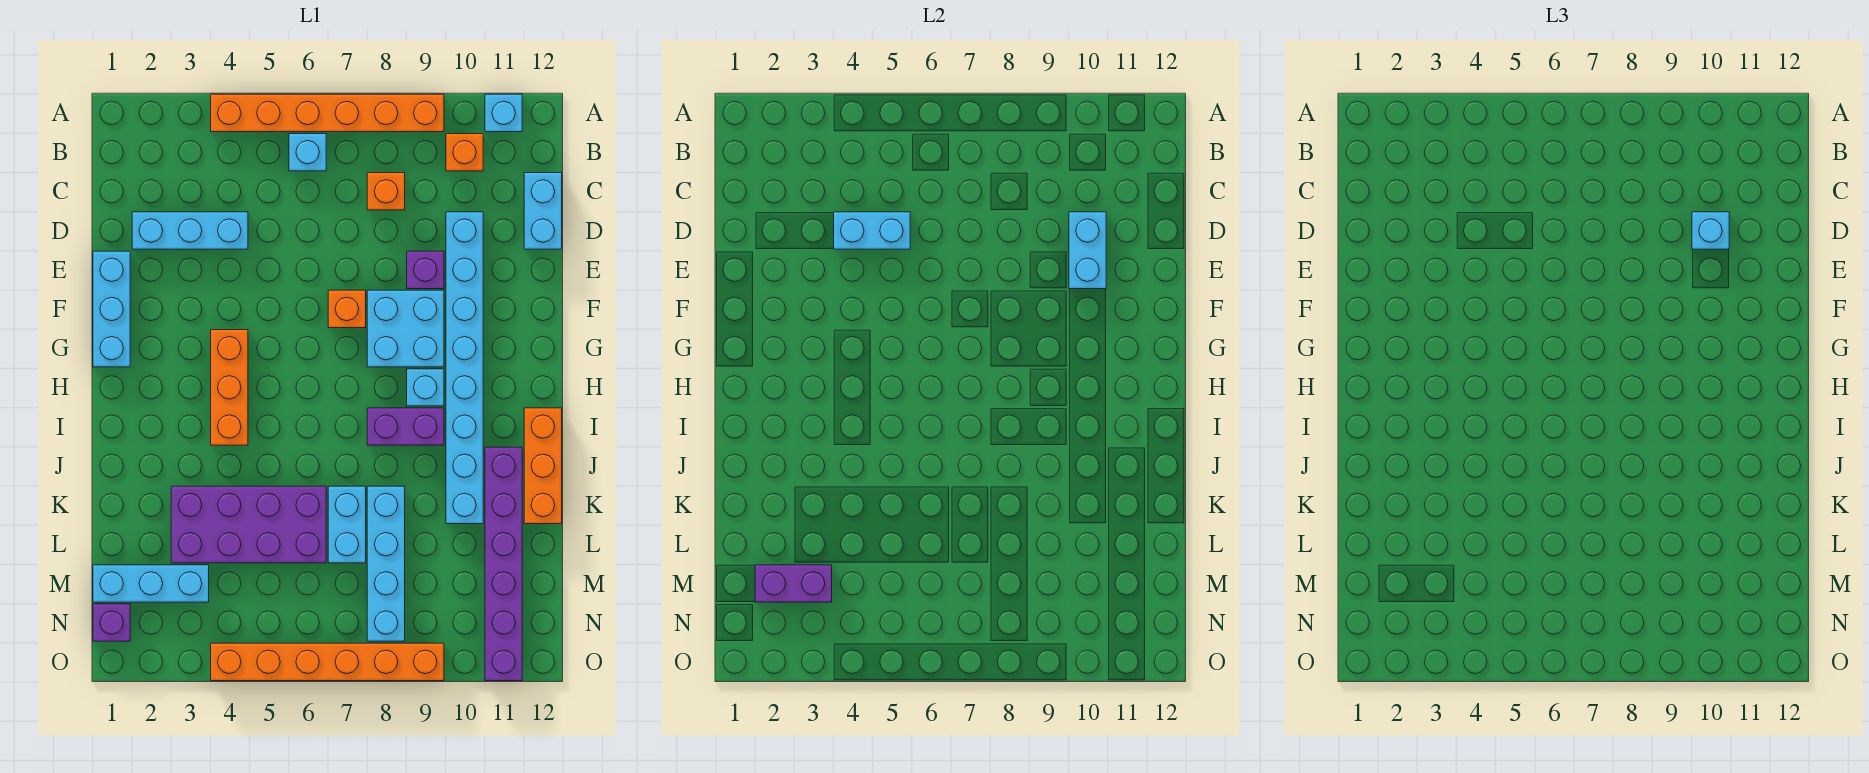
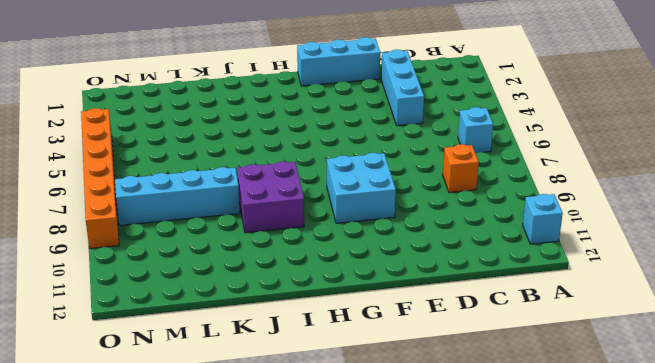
purple 2x2 brick [237,161,304,233] -> purple 1x2 brick [367,408,444,445]
none -> orange 1x6 brick [211,94,444,132]
none -> orange 1x1 brick [446,134,483,171]
none -> cyan 1x2 brick [524,173,562,249]

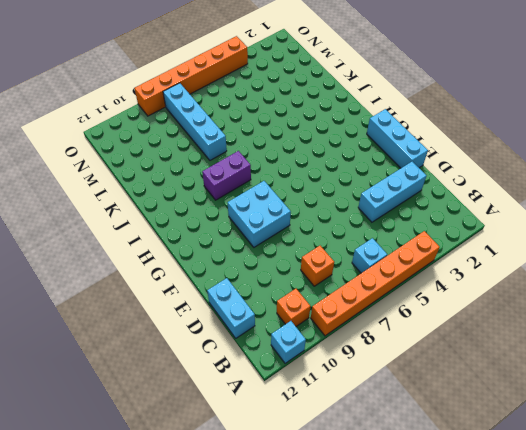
none -> cyan 1x8 brick [446,212,483,524]
none -> purple 1x1 brick [407,251,444,289]
none -> orange 1x1 brick [328,290,366,328]

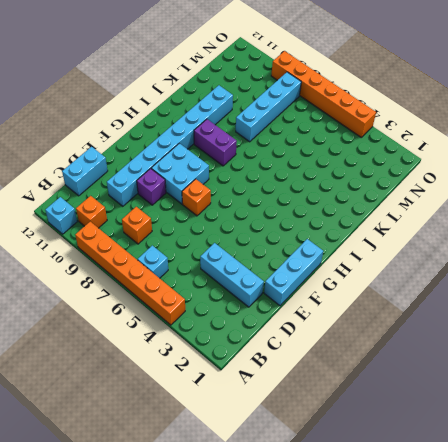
none -> orange 1x3 brick [211,330,248,445]
none -> cyan 1x1 brick [407,369,444,406]
none -> orange 1x3 brick [524,408,562,524]

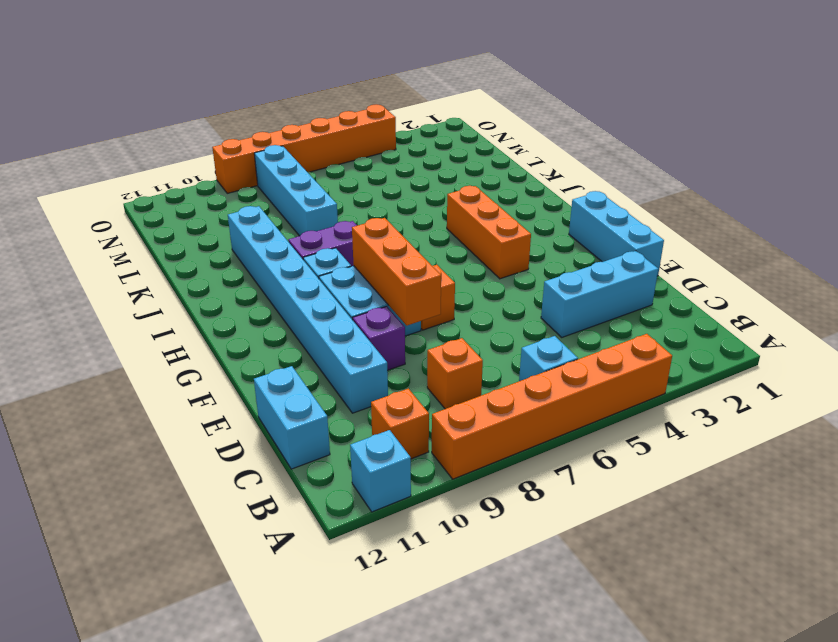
orange 1x3 brick [352,218,441,325] -> orange 1x3 brick moved to [524,408,562,524]
none -> purple 1x6 brick [485,447,522,681]
none -> purple 2x4 brick [171,486,326,563]
none -> cyan 1x2 brick [328,486,366,563]

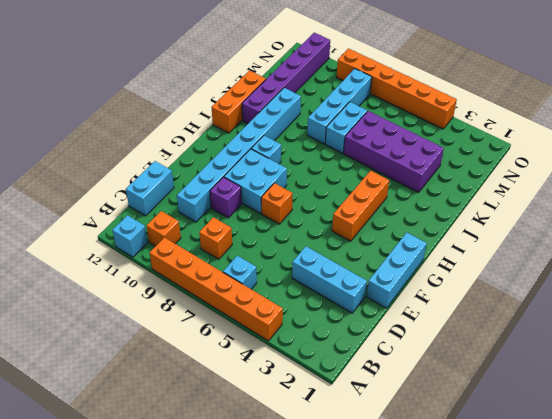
none -> purple 1x2 brick [367,408,444,445]
none -> cyan 1x3 brick [93,565,209,602]
none -> purple 1x1 brick [93,604,130,641]

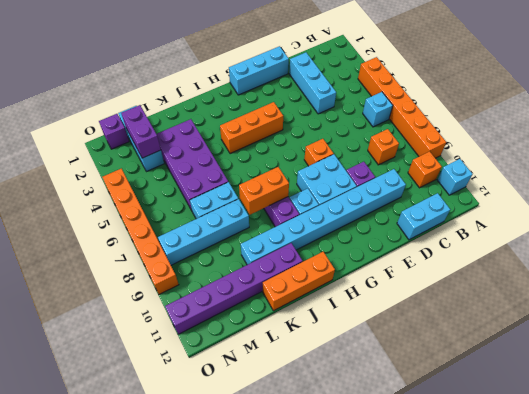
orange 1x2 brick [239,167,289,215] -> none
none -> cyan 1x2 brick [834,212,910,249]
none -> cyan 1x2 brick [1069,212,1106,289]
none -> cyan 1x1 brick [1692,212,1729,249]

